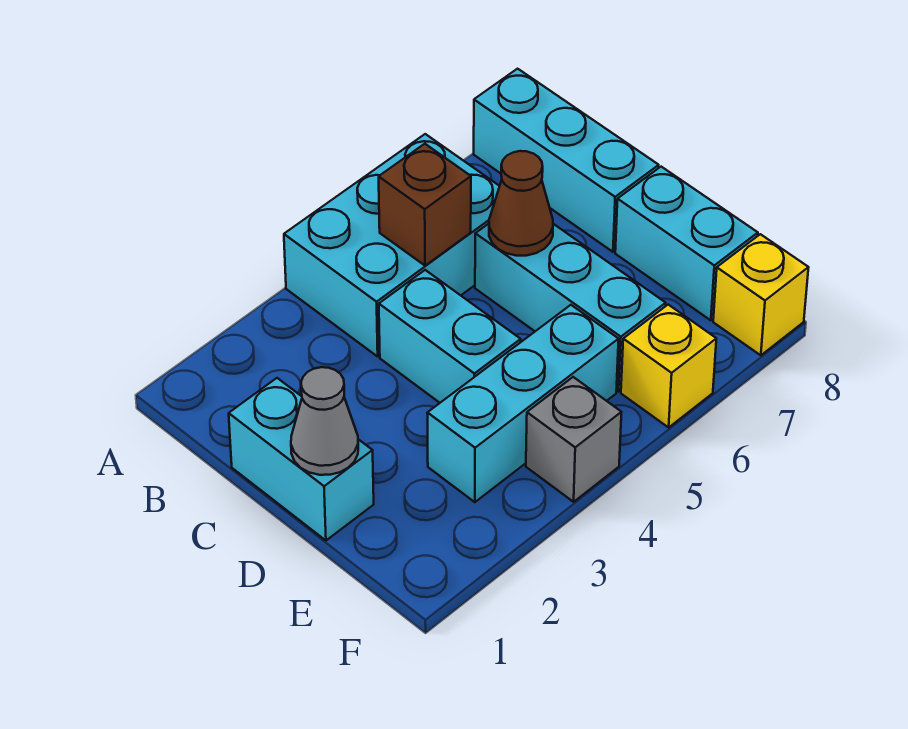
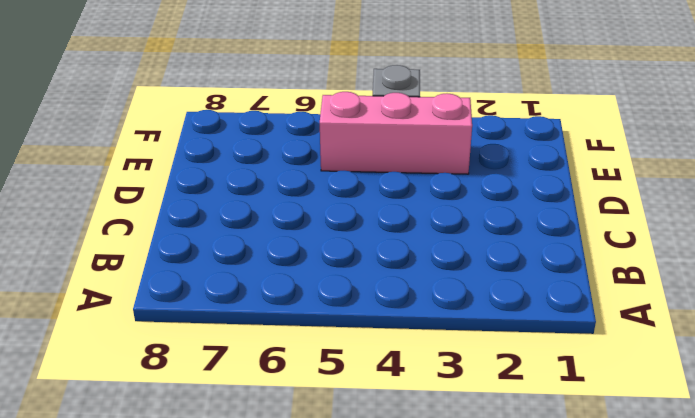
pink 1x3 brick [320,92,472,174] -> cyan 1x3 brick [427,305,619,502]
none -> cyan 2x3 brick [284,134,500,356]
none -> cyan 1x3 brick [474,69,659,252]
none -> cyan 1x2 brick [229,378,374,540]

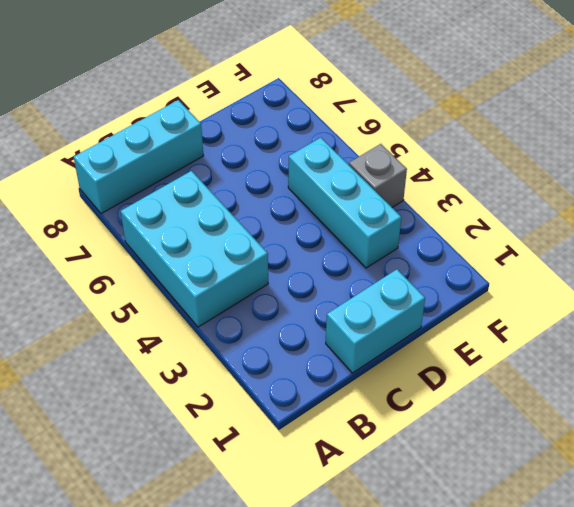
none -> cyan 1x2 brick [379,270,521,403]
none -> cyan 1x3 brick [475,224,666,391]
none -> cyan 1x2 brick [615,167,758,320]

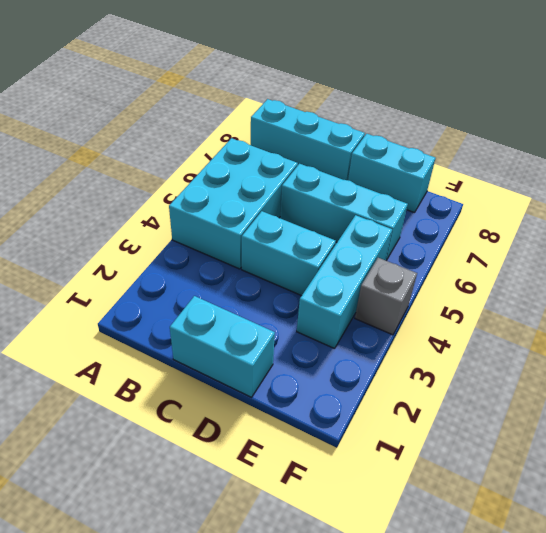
none -> yellow 1x1 brick [621,305,716,427]
none -> yellow 1x1 brick [713,234,809,355]
none -> brown 1x1 brick [379,144,471,266]

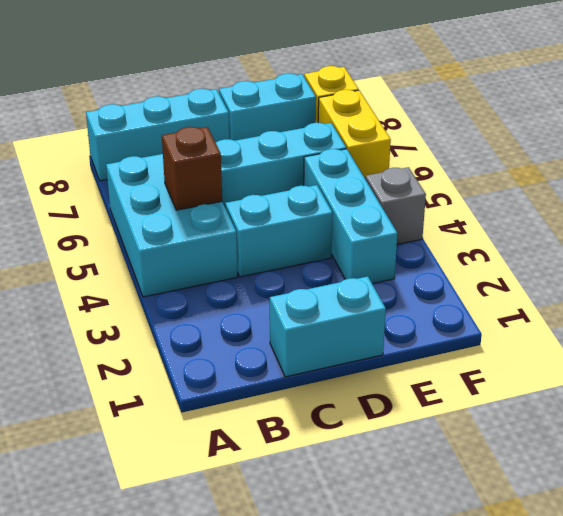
yellow 1x2 brick [318,90,391,178] -> yellow 1x1 brick [621,305,716,427]
none -> brown 1x1 cone [489,151,553,256]
none -> grey 1x1 cone [291,367,358,475]

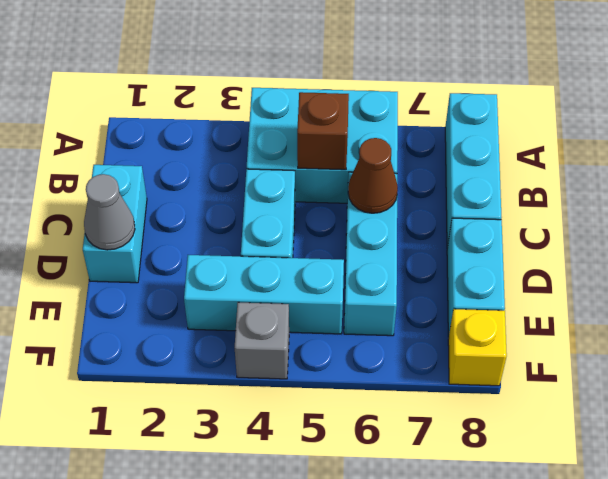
none -> yellow 1x1 brick [621,305,716,427]

